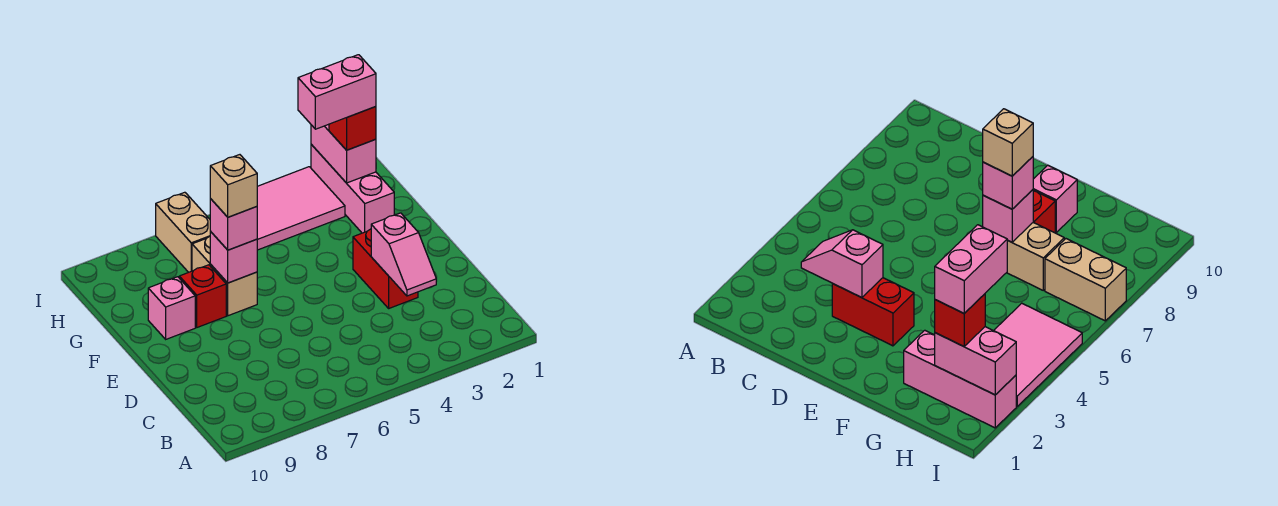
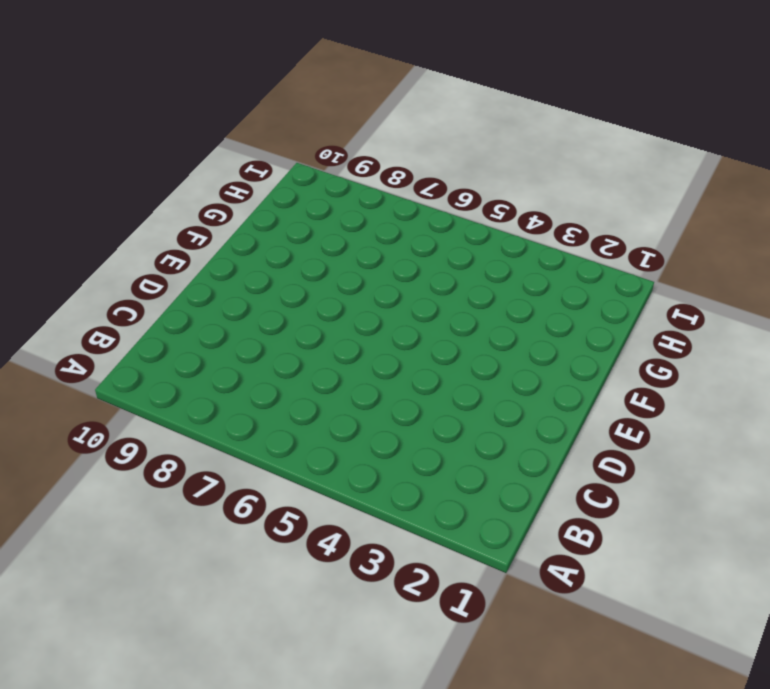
none -> red 1x2 brick [353,229,418,308]
none -> tan 1x2 brick [192,236,257,316]
none -> red 1x1 brick [179,265,226,327]

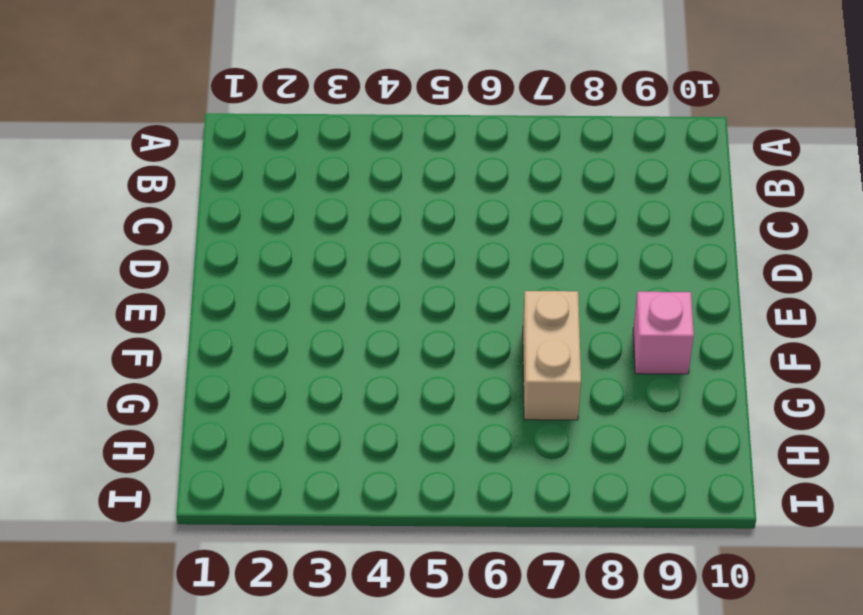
none -> red 1x2 brick [353,229,418,308]
none -> red 1x1 brick [179,265,226,327]
none -> pink 1x3 brick [311,144,394,233]

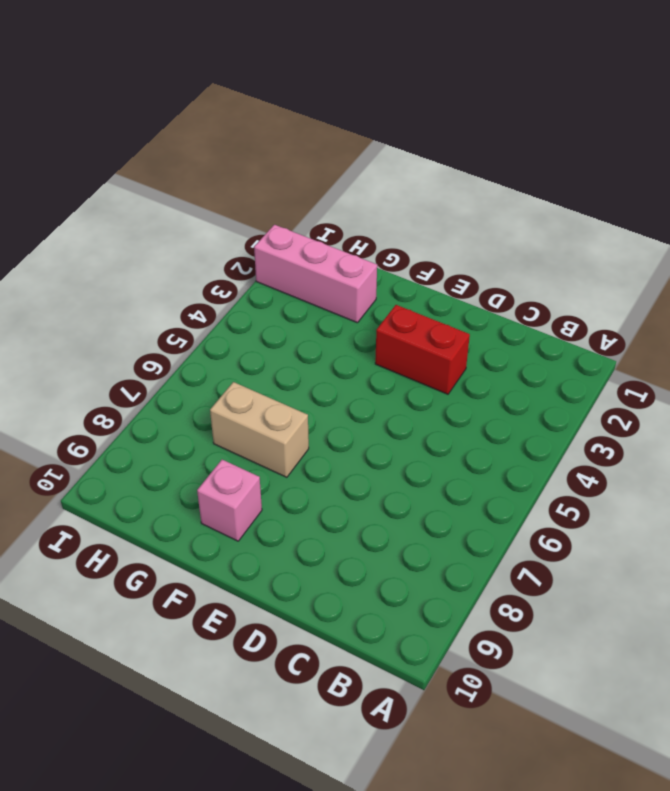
none -> red 1x1 brick [179,265,226,327]
none -> pink 2x3 tile [257,167,345,250]
none -> tan 1x2 brick [156,192,211,272]

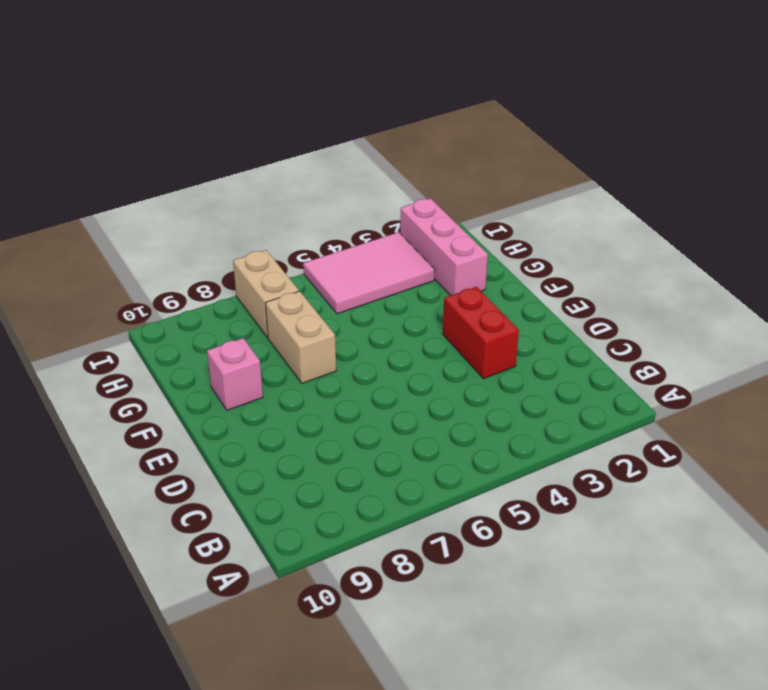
none -> red 1x1 brick [179,265,226,327]
none -> pink 1x2 slope [371,213,436,296]
none -> pink 1x1 brick [210,232,257,283]

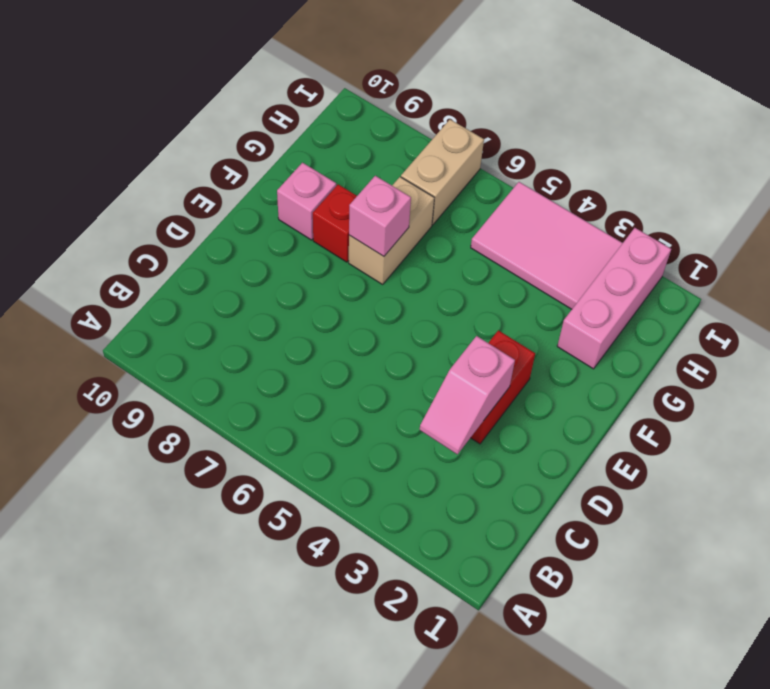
none -> pink 1x2 brick [311,124,376,183]
none -> pink 1x1 brick [210,199,257,250]
none -> red 1x1 brick [329,107,376,150]

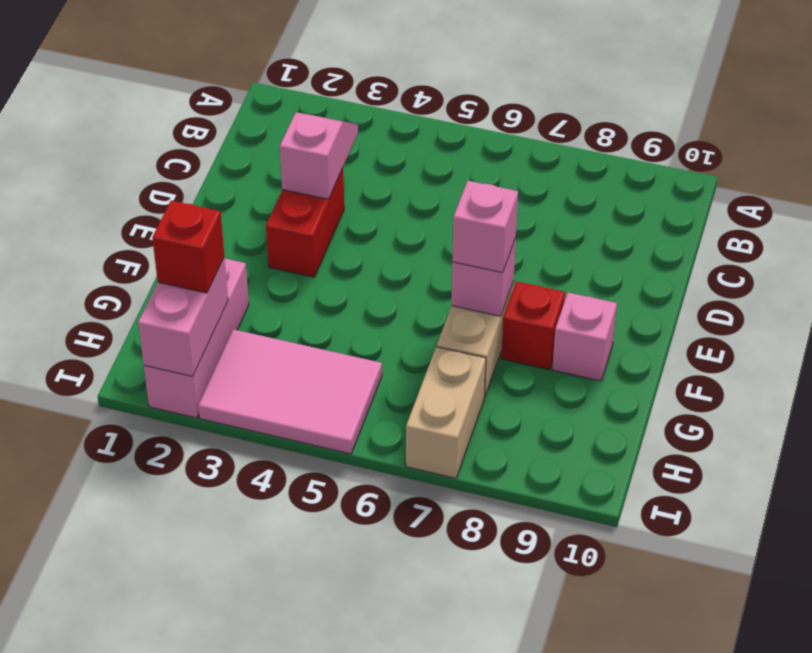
none -> tan 1x1 brick [210,155,257,217]
none -> pink 1x2 brick [298,55,376,129]

